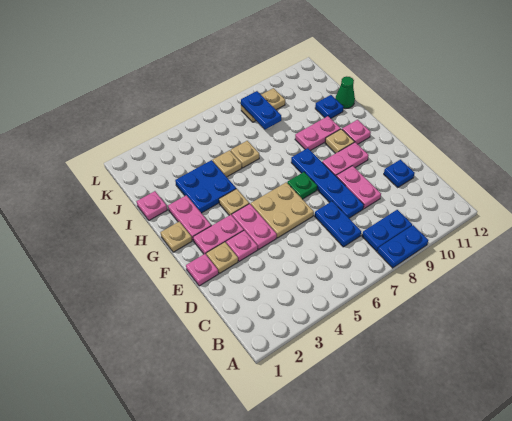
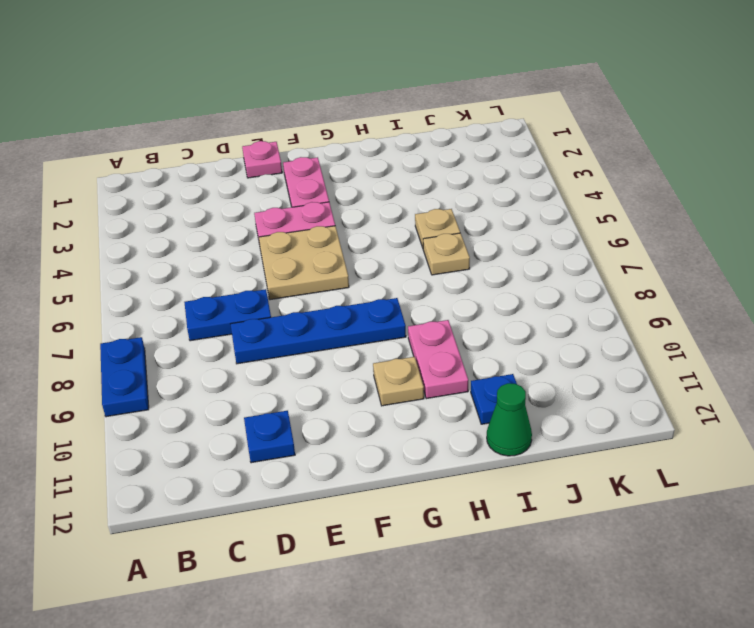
none -> blue 1x2 plate [362,210,412,251]
none -> pink 1x2 plate [336,166,381,209]
none -> tan 1x1 plate [206,242,238,273]

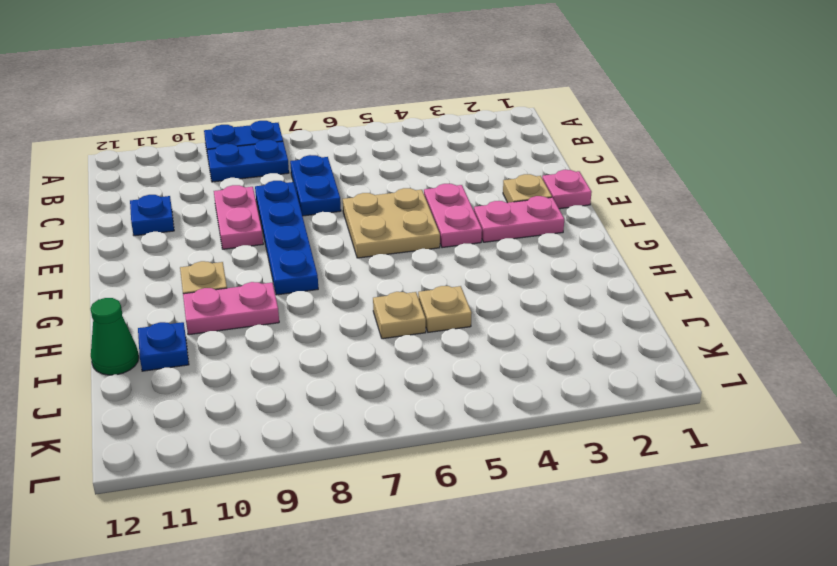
none -> pink 1x1 plate [226,230,258,261]
none -> green 1x1 plate [287,172,317,199]
none -> pink 1x2 plate [322,142,369,176]

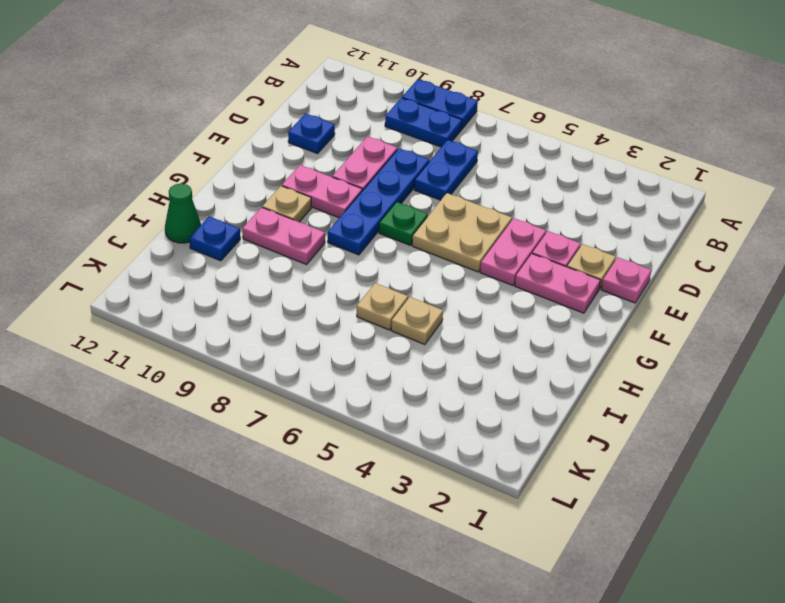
none -> tan 1x1 plate [161,222,192,252]
none -> pink 1x2 plate [168,195,211,240]
none -> tan 1x1 plate [219,189,249,215]

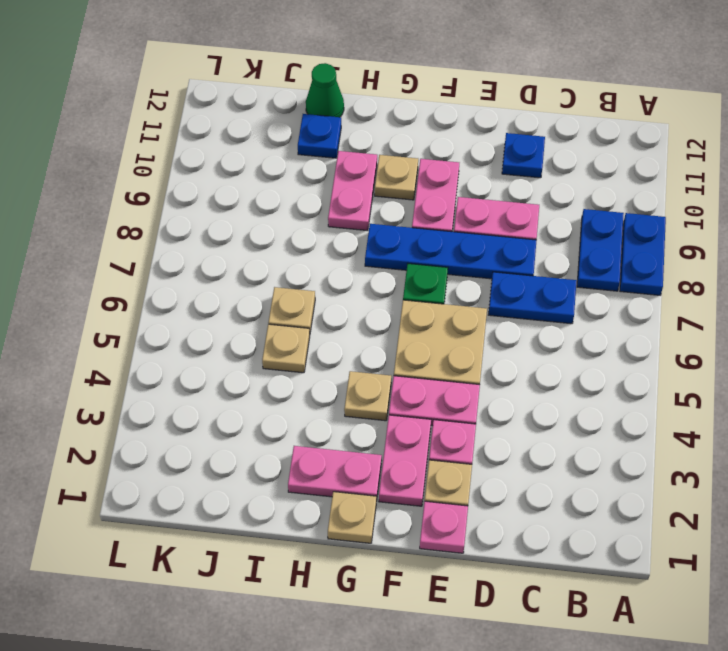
none -> pink 1x1 plate [342,120,371,144]
none -> blue 2x2 plate [175,160,236,213]
none -> pink 1x1 plate [137,191,167,220]

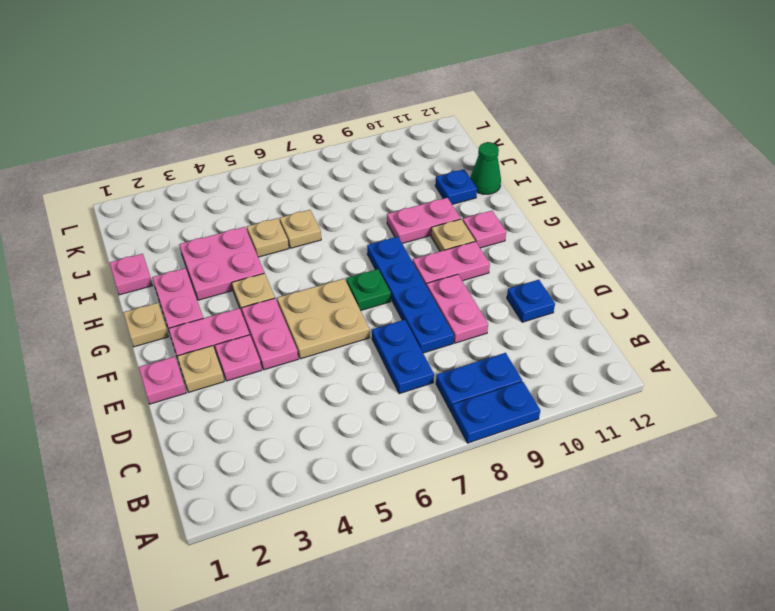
pink 2x2 plate [179,227,264,300] -> blue 2x2 plate [175,160,236,213]
none -> tan 1x2 plate [241,88,285,122]
none -> blue 1x2 plate [241,91,281,129]

